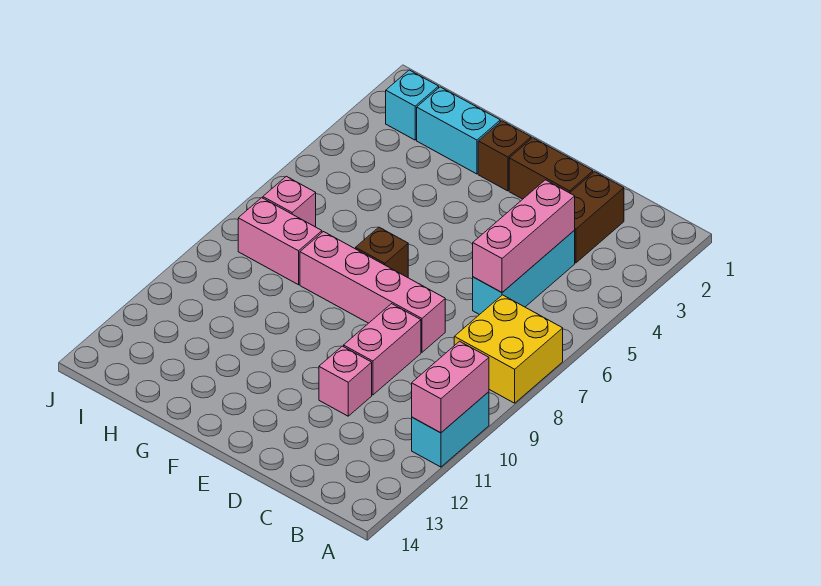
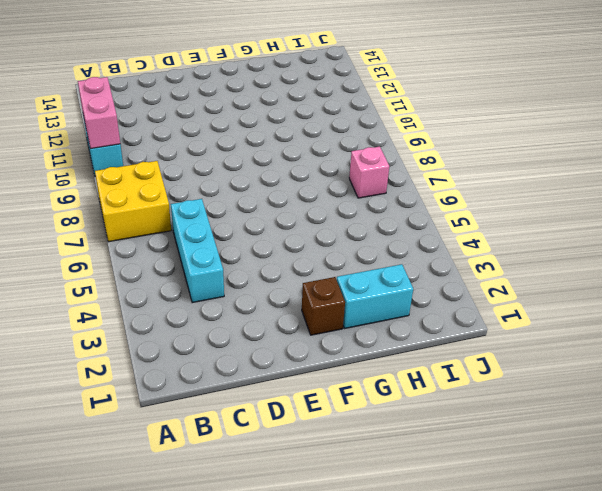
none -> brown 1x2 brick [570,172,624,263]
none -> brown 1x2 brick [509,138,593,199]
none -> pink 1x4 brick [300,232,445,352]

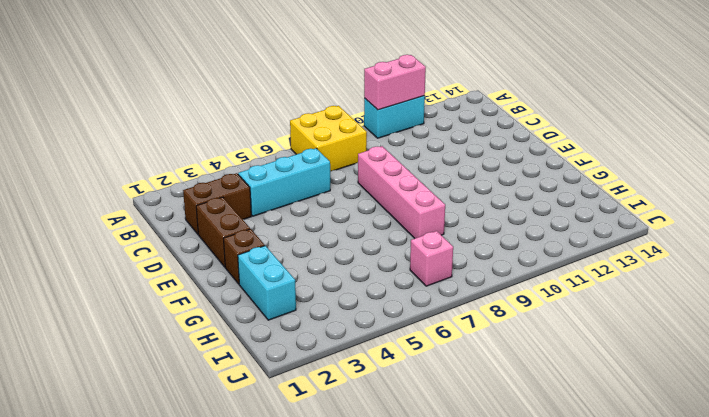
none -> pink 1x2 brick [344,304,421,395]
none -> pink 1x1 brick [319,346,372,416]
none -> brown 1x1 brick [356,227,408,278]

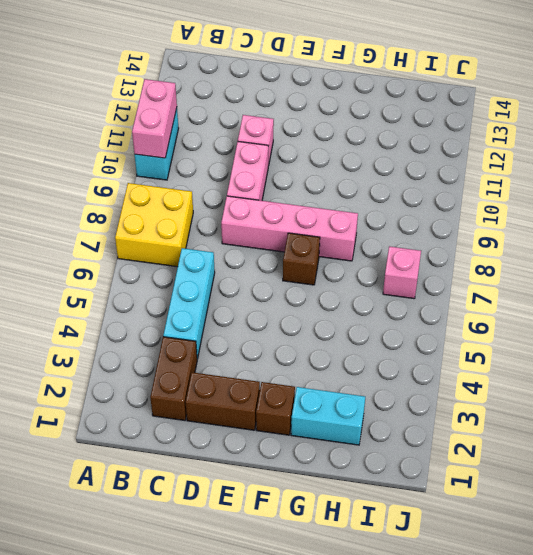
none -> pink 1x2 brick [238,198,322,285]
none -> cyan 1x1 brick [386,70,439,140]
none -> pink 1x3 brick [473,180,575,292]

